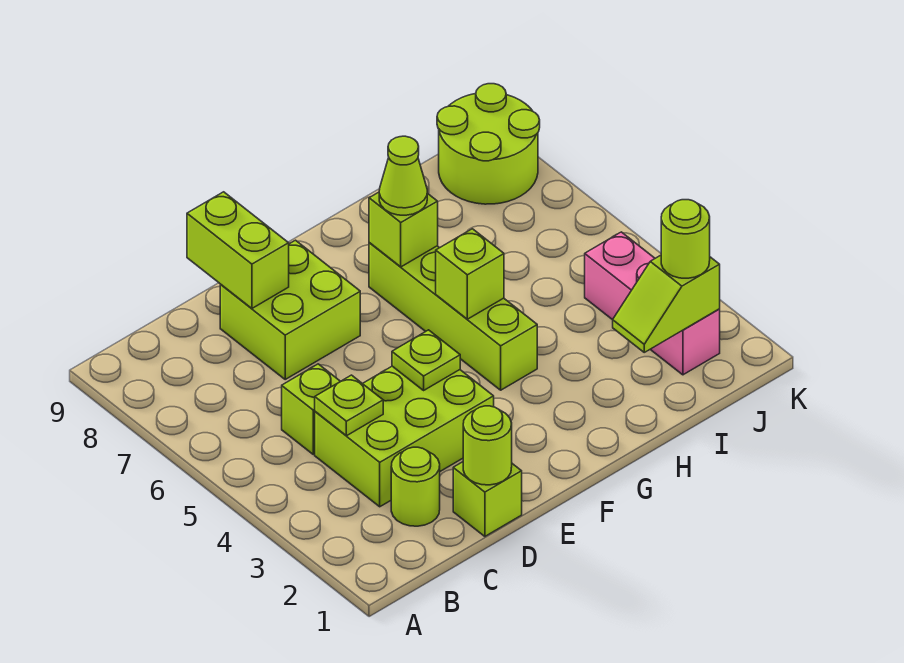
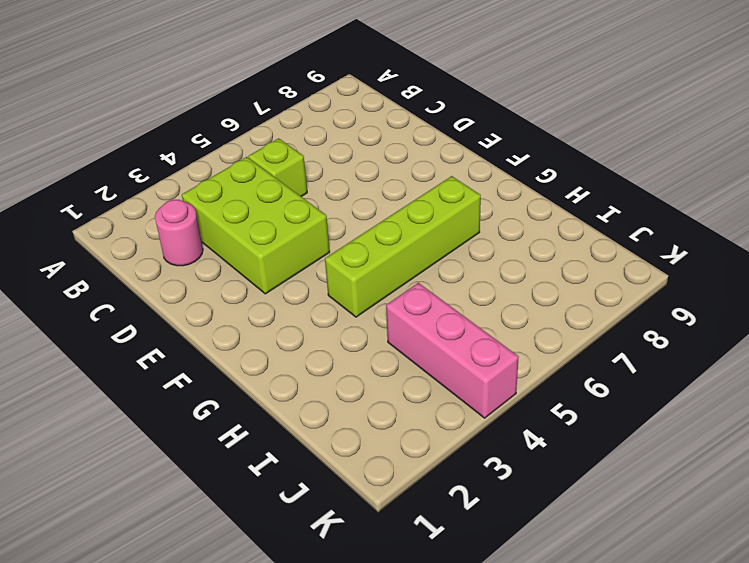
pink 1x1 round brick [155,200,203,266] -> lime 1x1 round brick [391,447,440,526]
pink 1x3 brick [386,283,519,418] -> pink 1x3 brick turned to [585,232,720,375]
none -> lime 1x1 brick [453,462,522,536]
none -> lime 2x2 brick [220,240,360,379]
none -> lime 2x2 round brick [437,84,540,204]

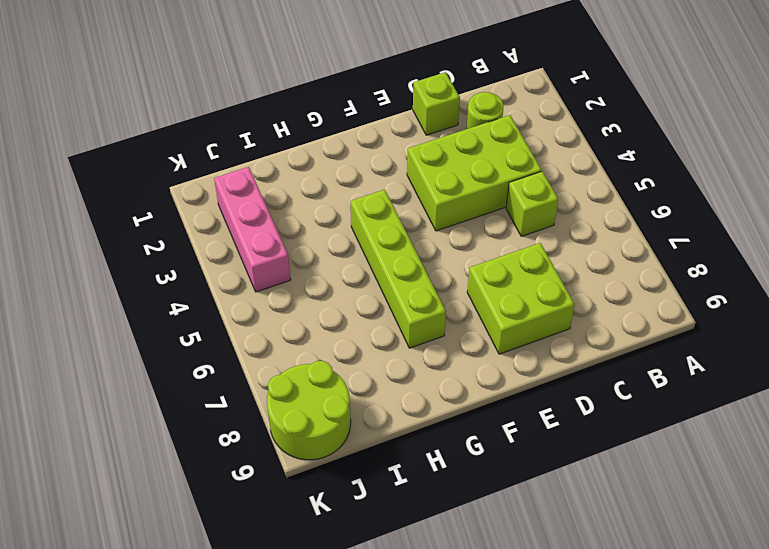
none -> lime 1x1 plate [315,375,383,436]
none -> lime 1x1 round brick [463,406,512,485]
none -> lime 1x2 brick [187,192,289,308]

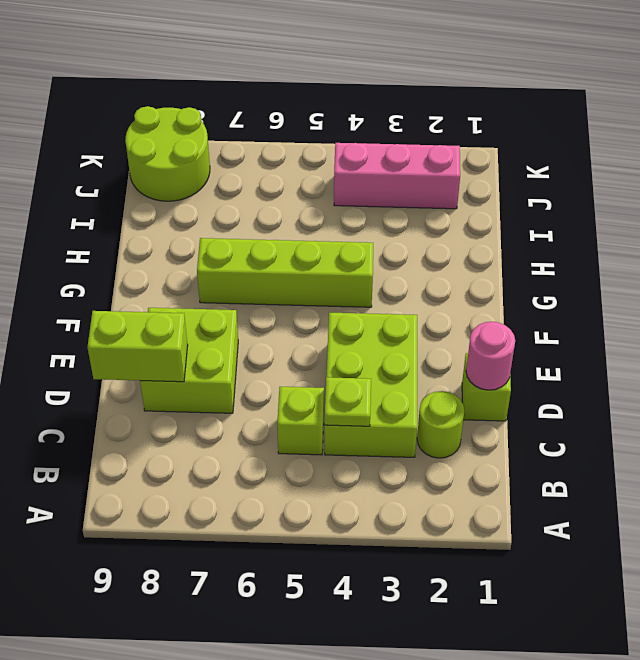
pink 1x1 round brick [466,322,515,390] -> lime 1x1 round brick [463,406,512,485]
none -> lime 1x1 plate [392,330,460,390]
none -> lime 1x1 brick [436,229,504,319]
none -> lime 1x1 brick [369,192,438,267]

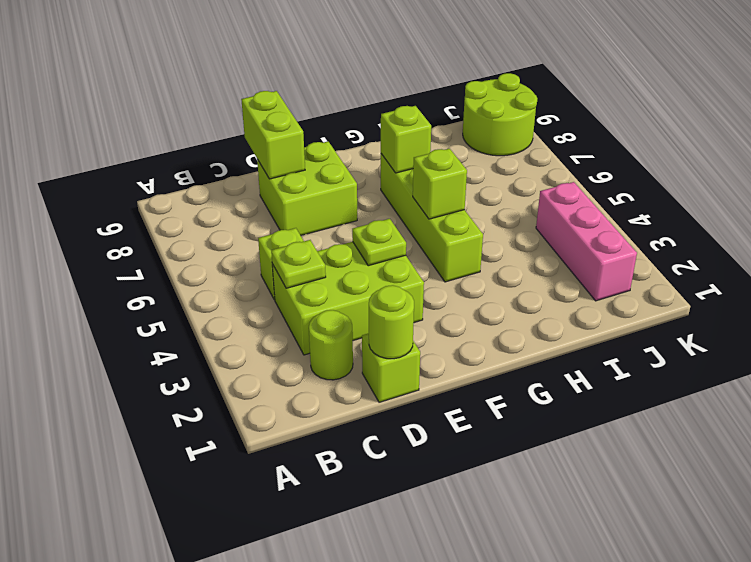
none -> lime 1x2 slope [613,255,720,352]
none -> lime 1x1 cone [379,136,427,215]
none -> lime 1x1 round brick [661,200,710,278]

